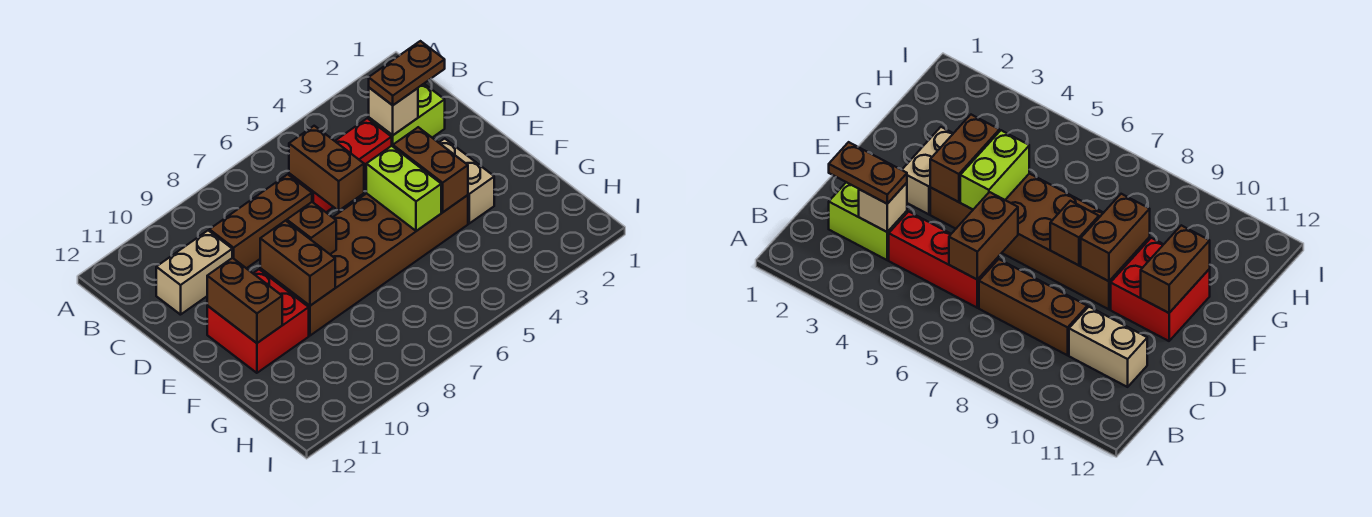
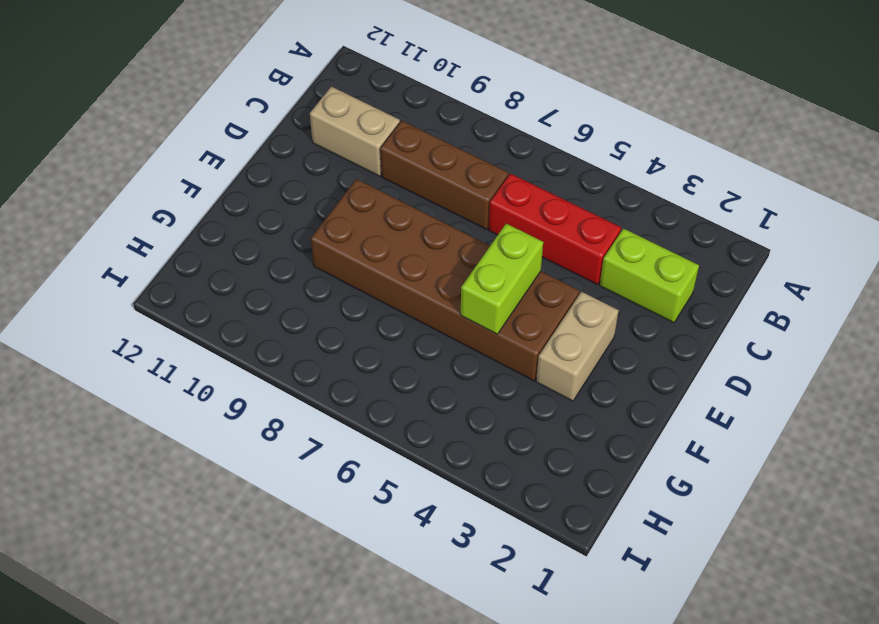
none -> red 2x2 brick [207,269,309,373]
none -> tan 1x1 brick [369,88,418,135]
none -> brown 1x2 brick [289,126,364,211]

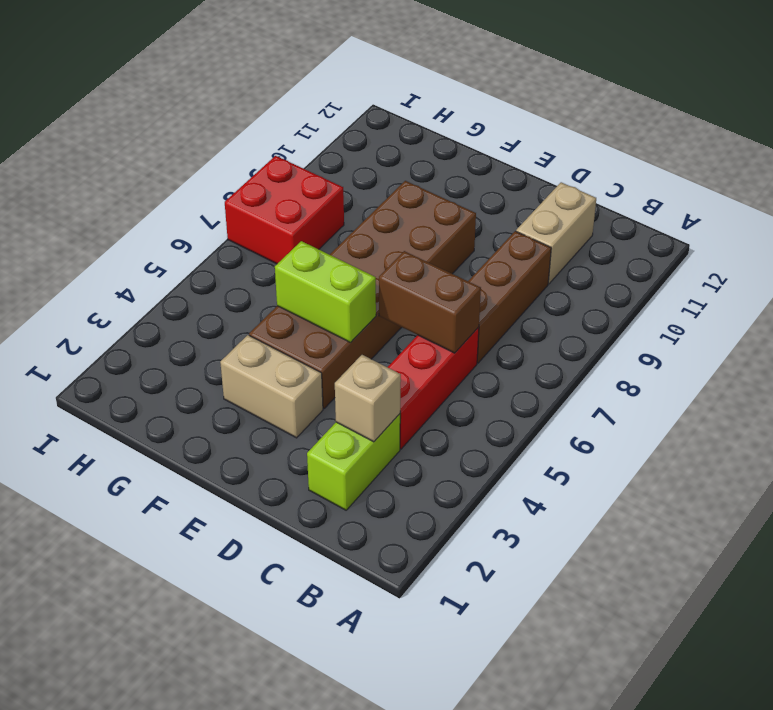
red 2x2 brick [225,156,344,264] -> red 2x2 brick moved to [207,269,309,373]
none -> brown 1x2 brick [393,127,468,212]
none -> brown 1x1 brick [287,202,336,254]
none -> brown 1x2 brick [260,221,335,306]

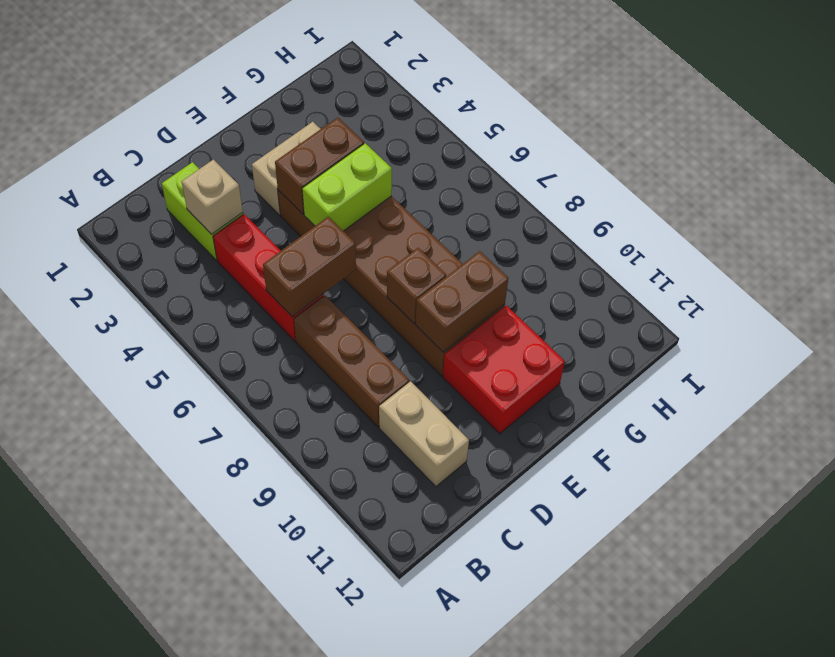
none -> brown 1x2 brick [207,258,282,343]
none -> brown 1x2 plate [369,41,445,105]

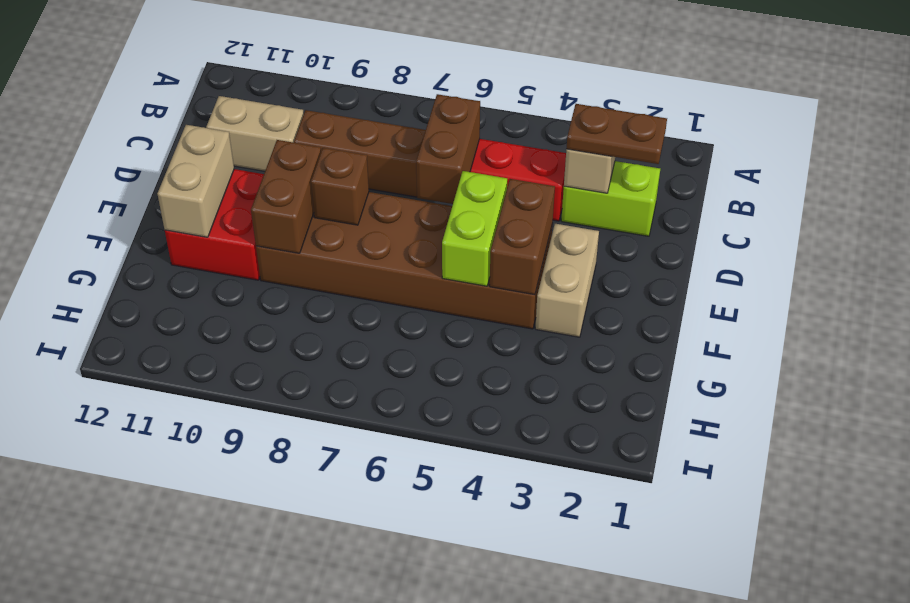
tan 1x2 brick [157,125,234,237] -> brown 1x2 brick [207,258,282,343]

